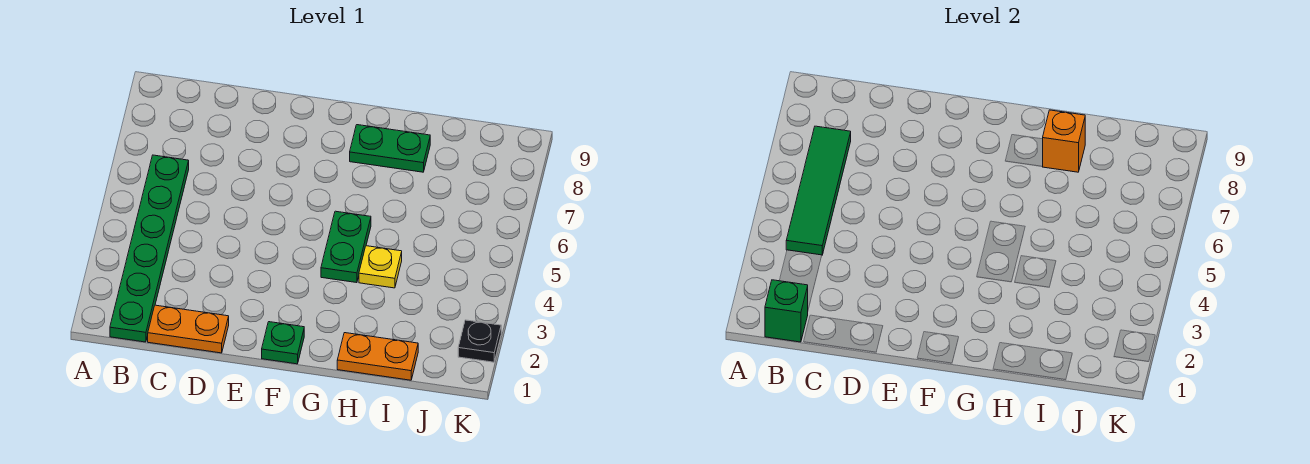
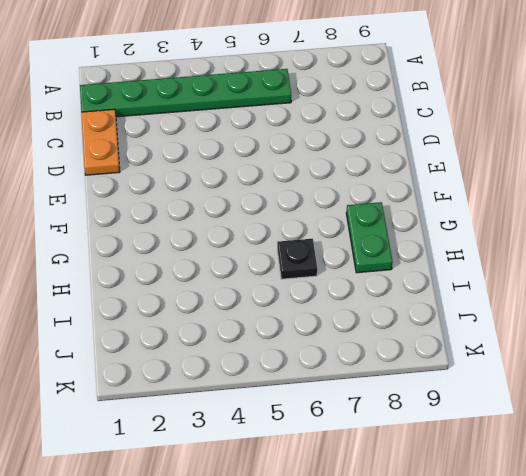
black 1x1 plate [277,239,317,279] -> black 1x1 plate moved to [458,320,501,362]
none -> green 1x1 plate [262,322,304,364]
none -> green 1x2 plate [321,211,371,283]

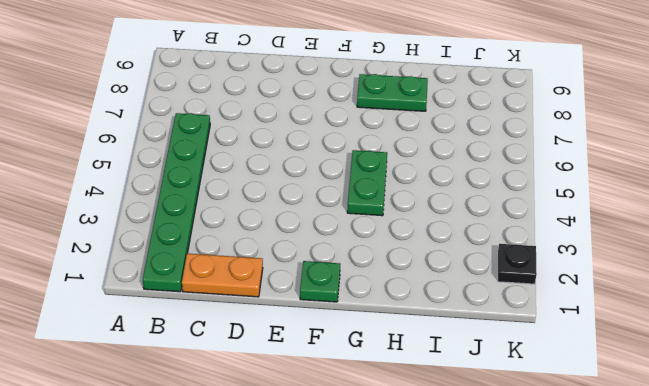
none -> orange 1x2 plate [337,333,418,380]
none -> yellow 1x1 plate [359,246,402,288]

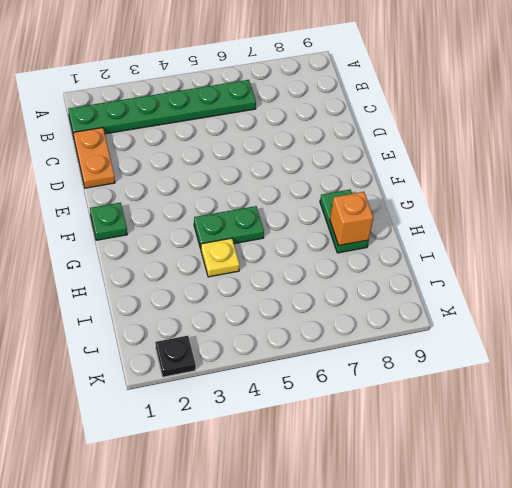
none -> orange 1x2 plate [337,333,418,380]
none -> green 1x1 brick [765,280,808,342]

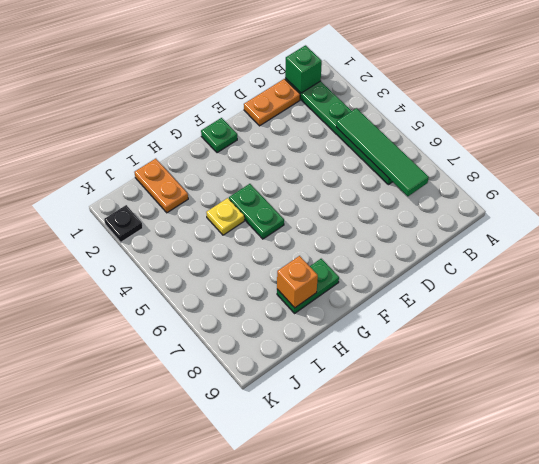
orange 1x2 plate [134,159,188,213] -> orange 1x2 plate turned to [337,333,418,380]

